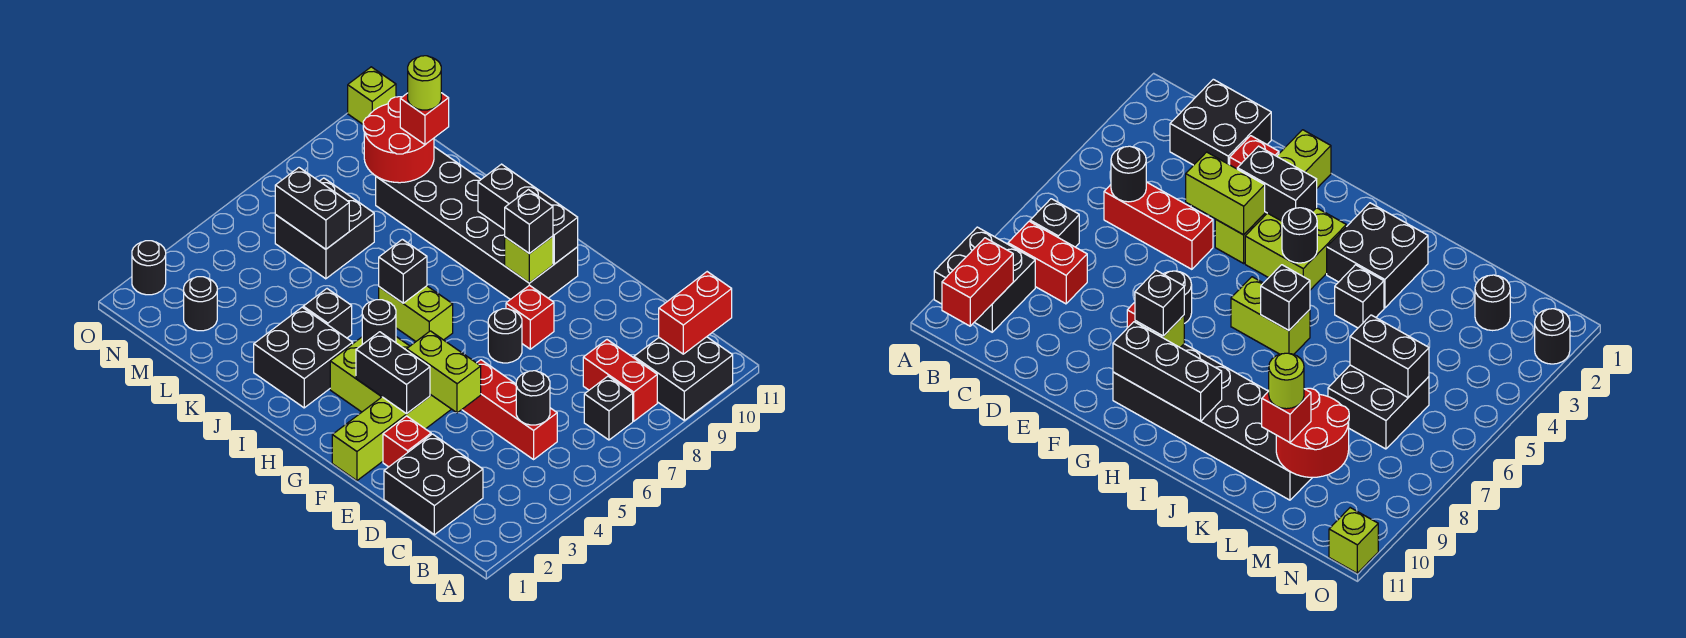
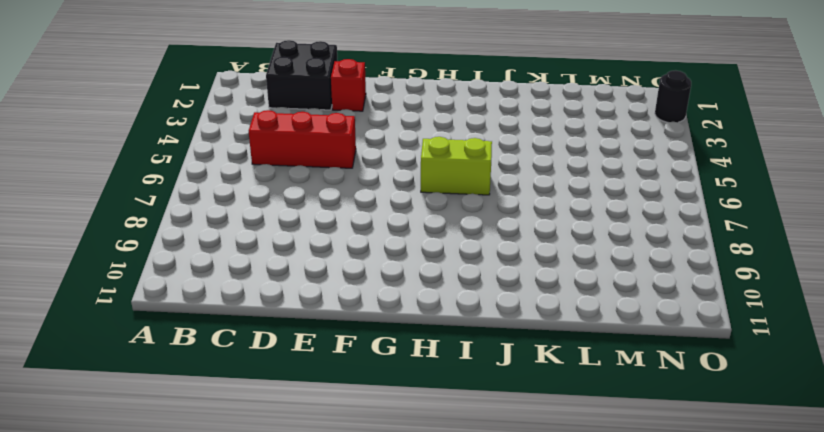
none -> black 2x2 brick [634,337,733,420]
none -> black 1x1 brick [584,376,633,440]
none -> red 1x2 brick [583,340,657,421]
none -> lime 1x4 brick [332,394,451,481]

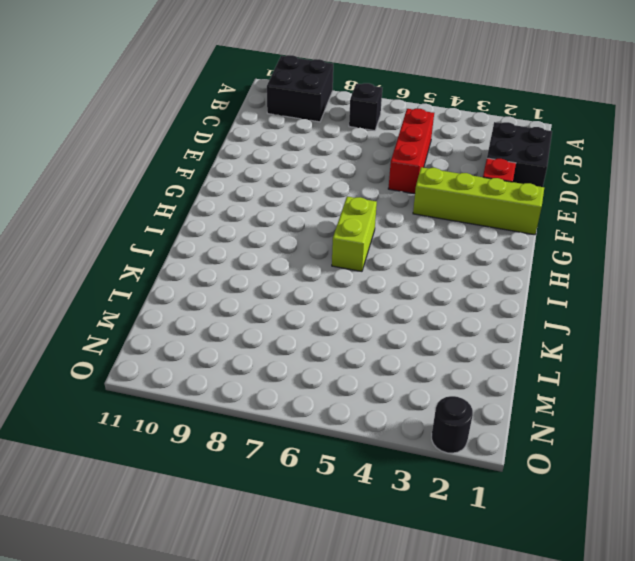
none -> red 1x2 brick [583,340,657,421]
none -> black 1x1 round brick [488,309,522,363]
none -> red 1x1 brick [506,285,554,349]
none -> lime 2x2 brick [330,337,410,412]

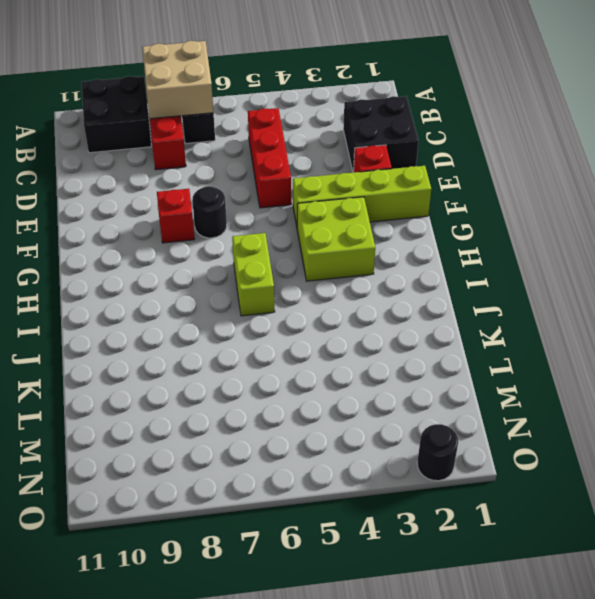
tan 2x2 brick [142,41,213,119] -> none
none -> black 2x6 brick [376,147,578,299]
none -> black 2x2 brick [254,307,353,408]
none -> black 1x1 brick [303,289,352,338]
none -> black 2x2 brick [275,178,374,279]

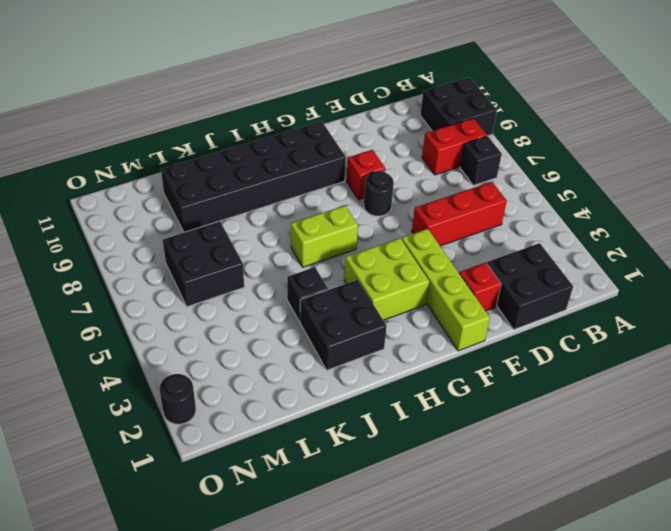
none -> black 1x1 round brick [184,277,217,331]
none -> lime 1x1 brick [348,67,396,124]
none -> red 1x2 brick [659,272,732,354]
none -> black 1x1 round brick [516,371,550,425]

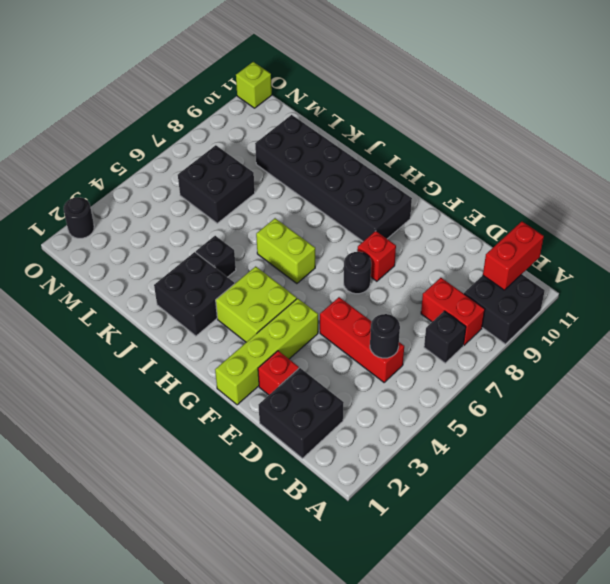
none -> black 1x1 round brick [184,277,217,331]
none -> lime 1x2 brick [407,331,481,413]
none -> black 1x2 brick [356,332,430,414]
none -> lime 1x1 brick [505,236,553,283]

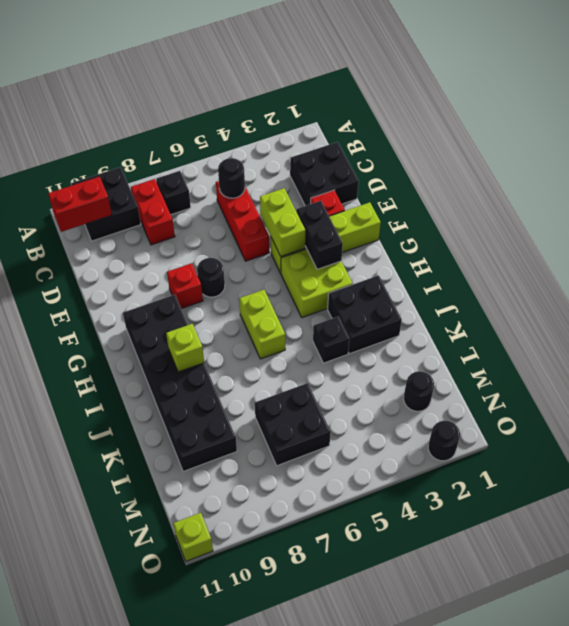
lime 1x1 brick [166,324,204,372] -> lime 1x1 brick moved to [505,236,553,283]
none -> black 1x3 brick [478,164,578,264]
none -> black 1x1 round brick [362,300,396,344]
none -> black 1x1 brick [379,239,427,303]
none -> black 1x2 brick [275,168,349,249]

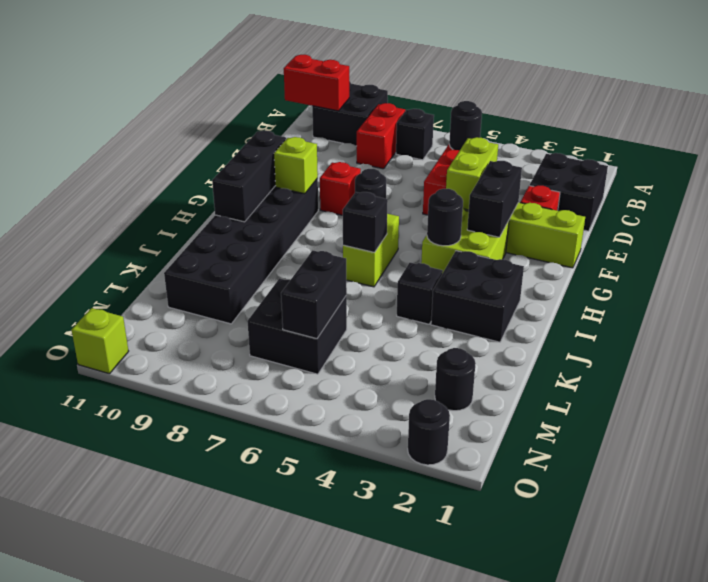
none -> red 2x2 round brick [363,97,434,183]
none -> black 1x1 brick [505,190,553,254]
none -> red 1x1 brick [400,93,449,144]
none -> lime 1x1 round brick [408,56,441,110]

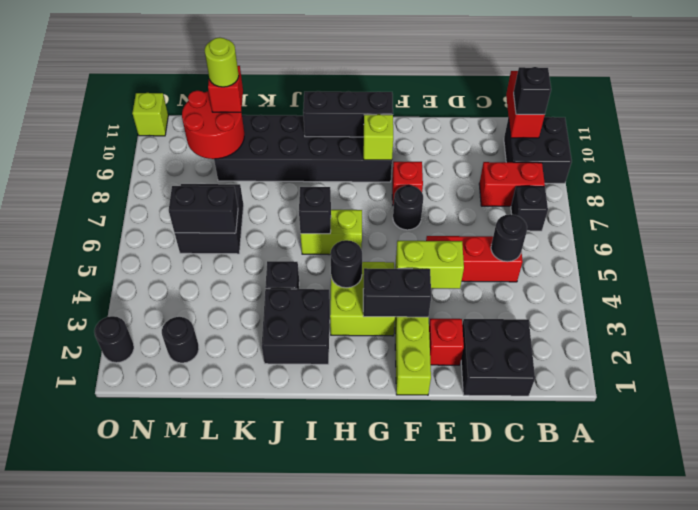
black 1x1 brick [514,67,551,114] -> black 1x1 brick moved to [505,190,553,254]

